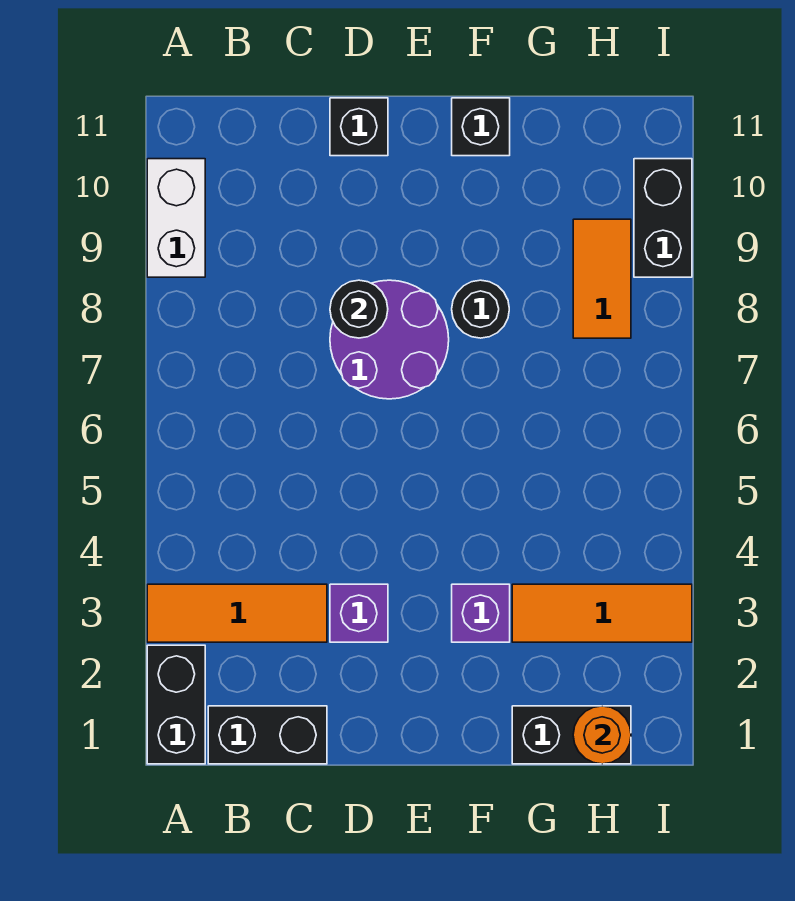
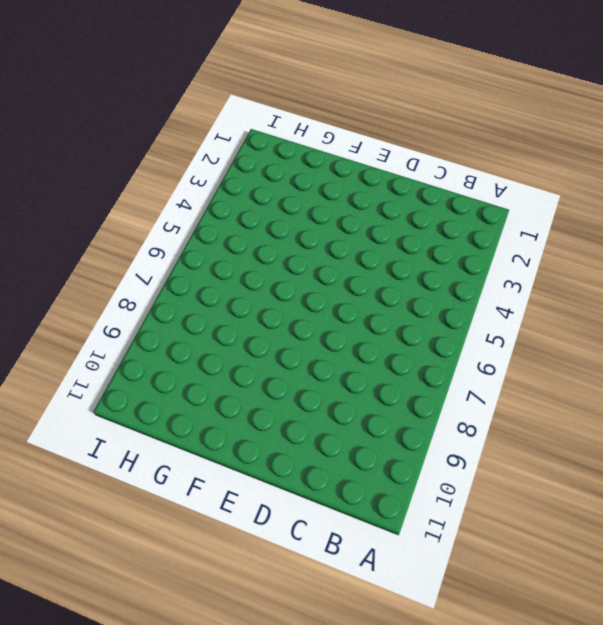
none -> black 1x2 brick [147,645,205,764]
none -> orange 1x3 tile [147,584,327,642]
none -> white 1x2 brick [147,159,205,277]

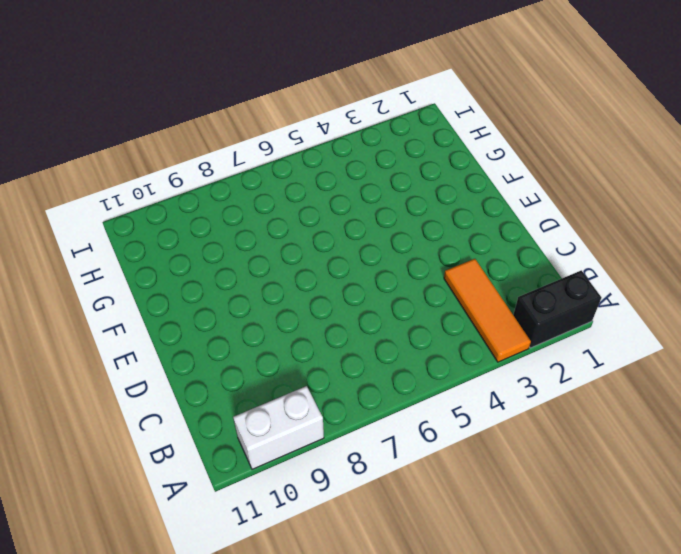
none -> black 1x2 brick [208,706,327,764]
none -> purple 1x1 brick [330,584,388,642]
none -> purple 2x2 round brick [330,280,449,399]

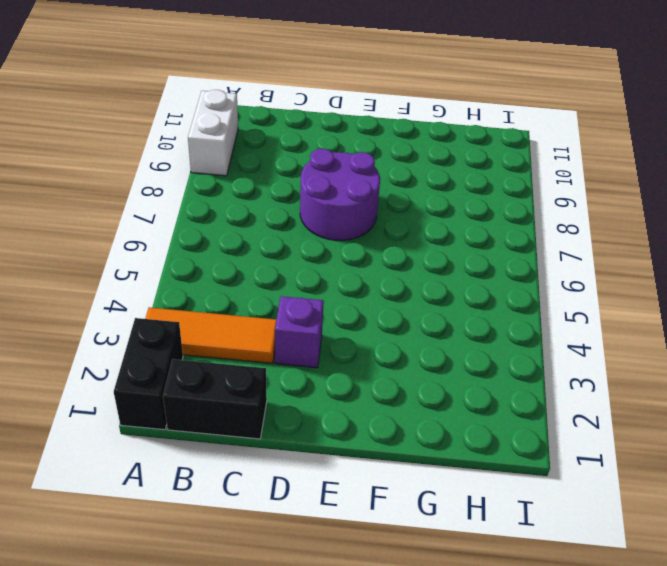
none -> black 1x1 brick [330,98,388,156]
none -> purple 1x1 brick [452,584,510,642]
none -> black 1x1 round brick [452,280,509,338]

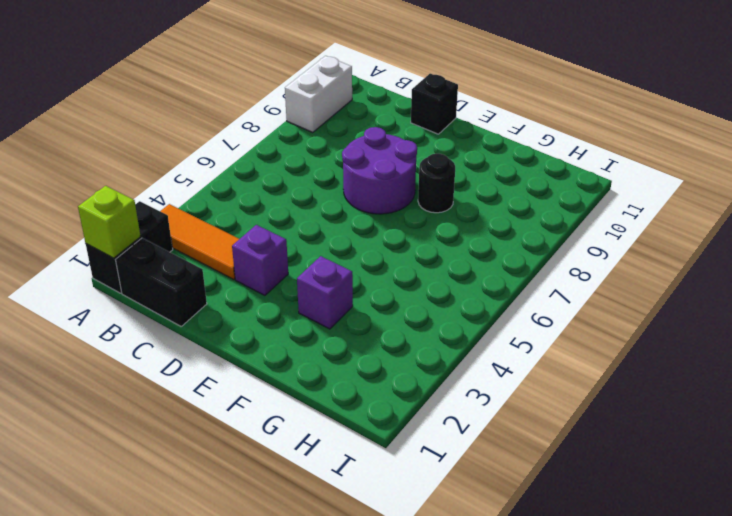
lime 1x1 brick [78,186,141,258] -> none
none -> black 1x1 brick [452,98,510,156]
none -> black 1x2 brick [512,706,631,764]
none -> orange 1x3 tile [512,584,692,642]

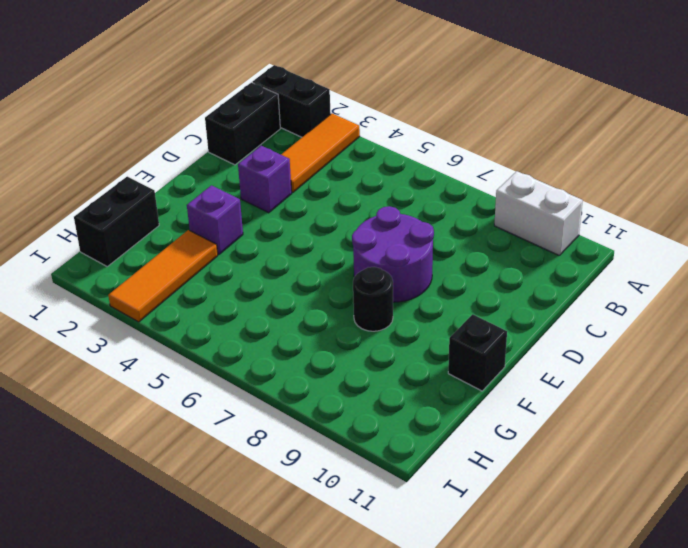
none -> black 1x1 brick [330,98,388,156]
none -> orange 1x2 tile [573,219,631,338]
none -> black 1x2 brick [634,159,692,277]

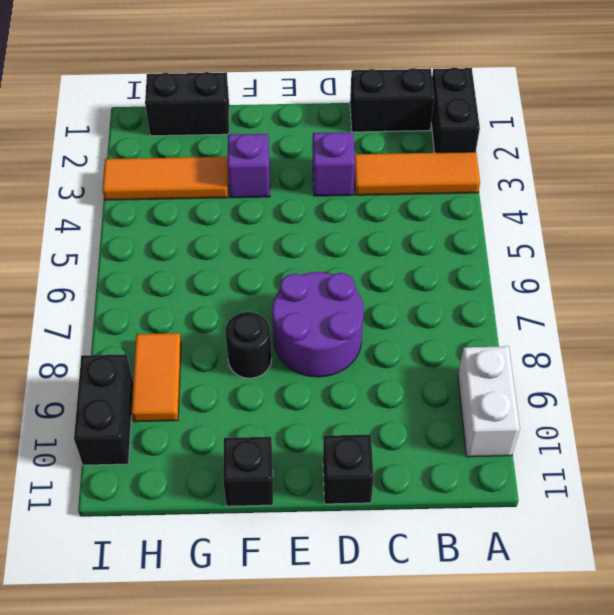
none -> black 1x1 round brick [330,280,388,338]
none -> orange 1x1 round brick [573,706,631,764]

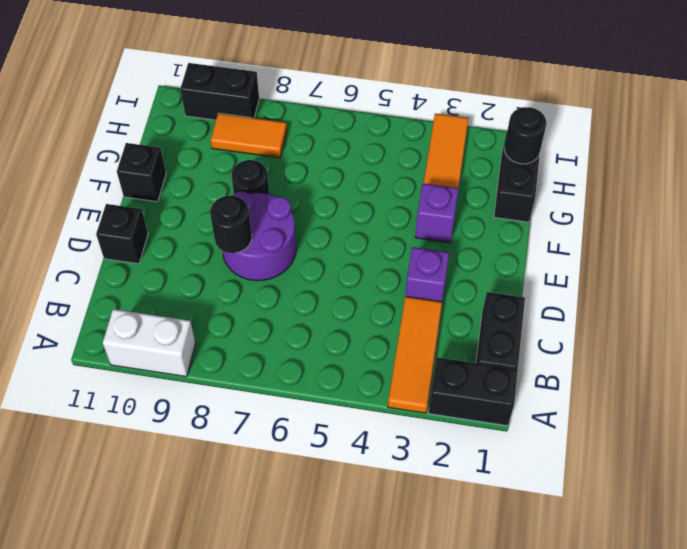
black 1x1 round brick [504,107,547,164] -> orange 1x1 round brick [573,706,631,764]

